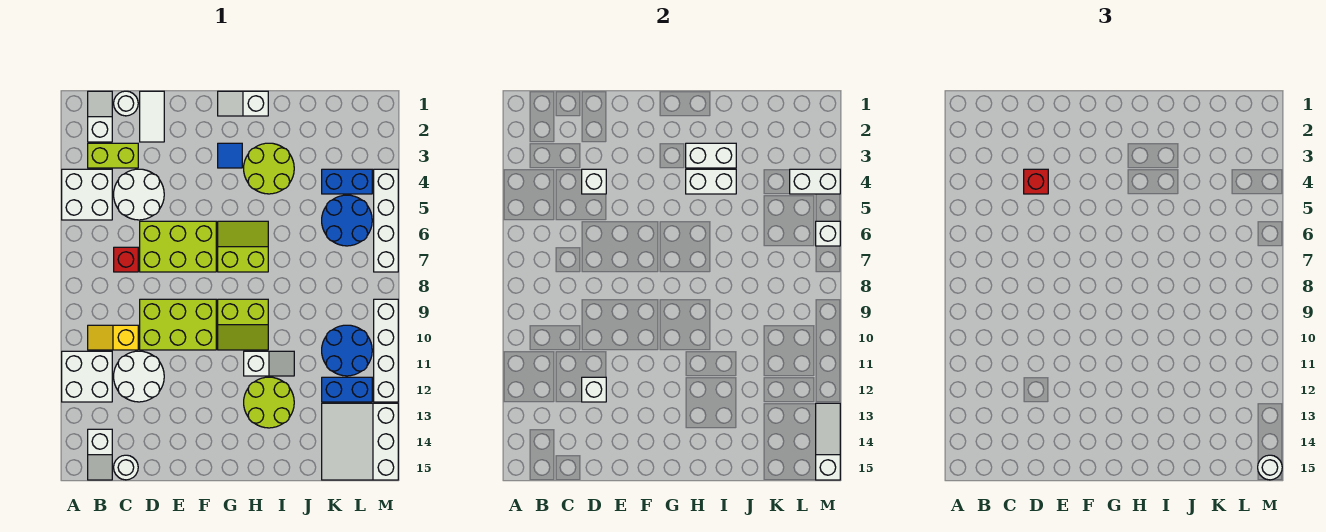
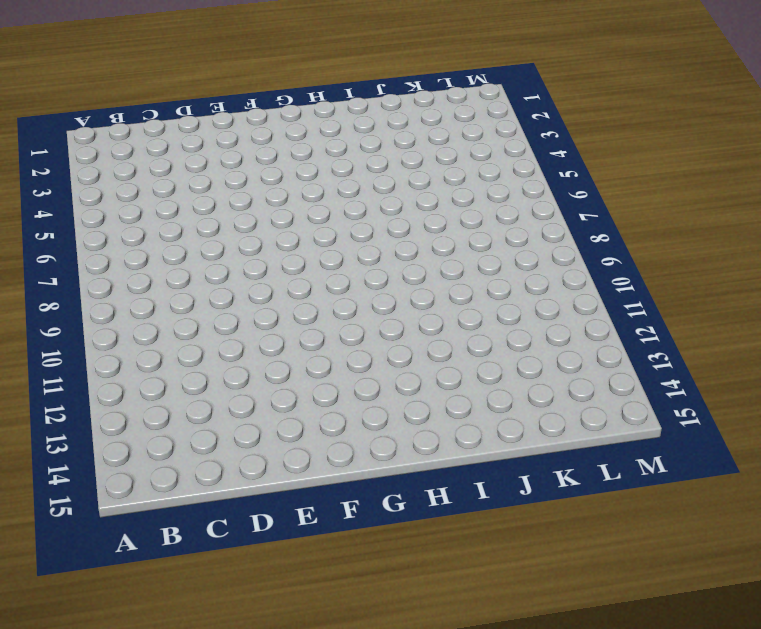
none -> white 2x2 brick [62,169,112,220]
none -> white 2x2 brick [62,351,112,402]
none -> white 1x2 slope [88,91,112,142]
none -> lime 1x2 brick [88,143,138,168]

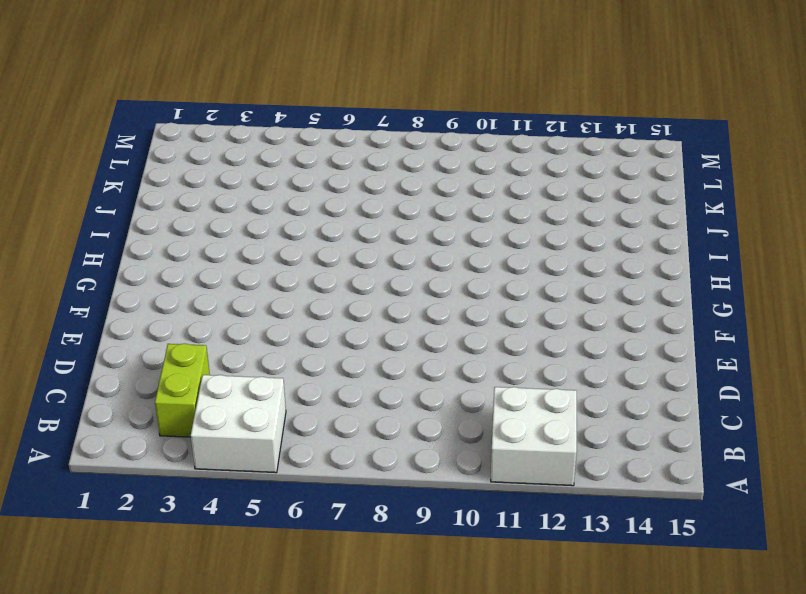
none -> white 1x2 slope [88,91,112,142]
none -> yellow 1x2 slope [88,325,138,350]
none -> white 1x2 slope [88,429,112,480]
none -> white 1x1 round brick [114,91,138,116]

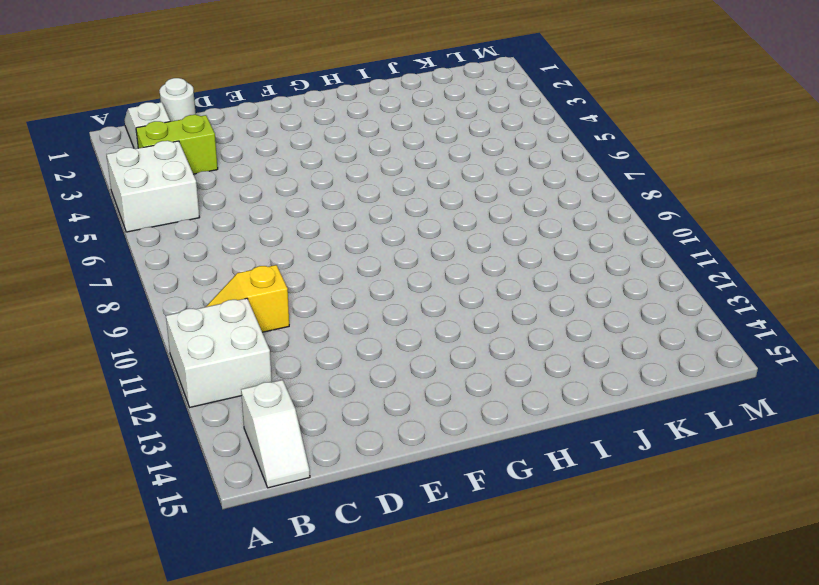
none -> white 2x2 round brick [114,169,164,220]
none -> red 1x1 brick [114,247,138,272]
none -> white 2x2 round brick [114,351,164,402]
none -> white 1x1 round brick [114,455,138,480]

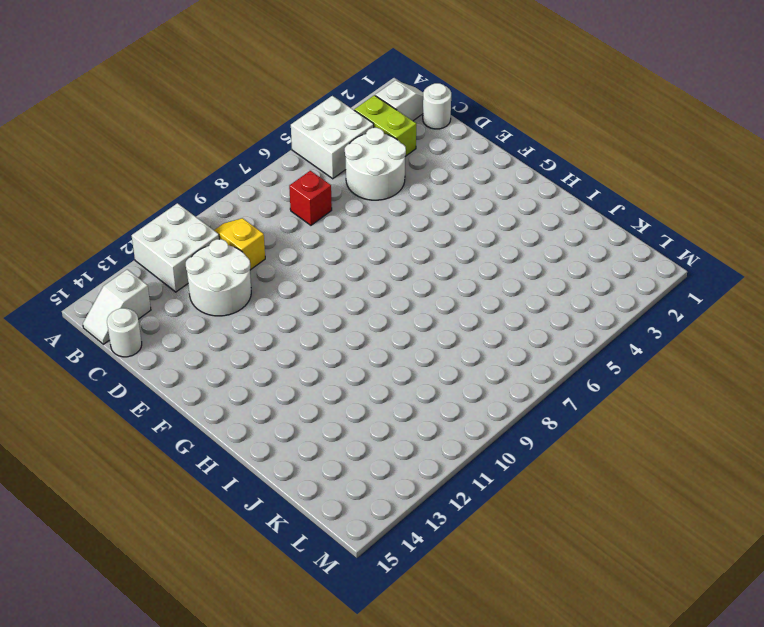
none -> white 1x2 tile [140,91,164,142]
none -> lime 2x3 brick [140,221,216,272]
none -> lime 2x3 brick [140,299,216,350]
none -> white 1x2 slope [218,91,268,116]

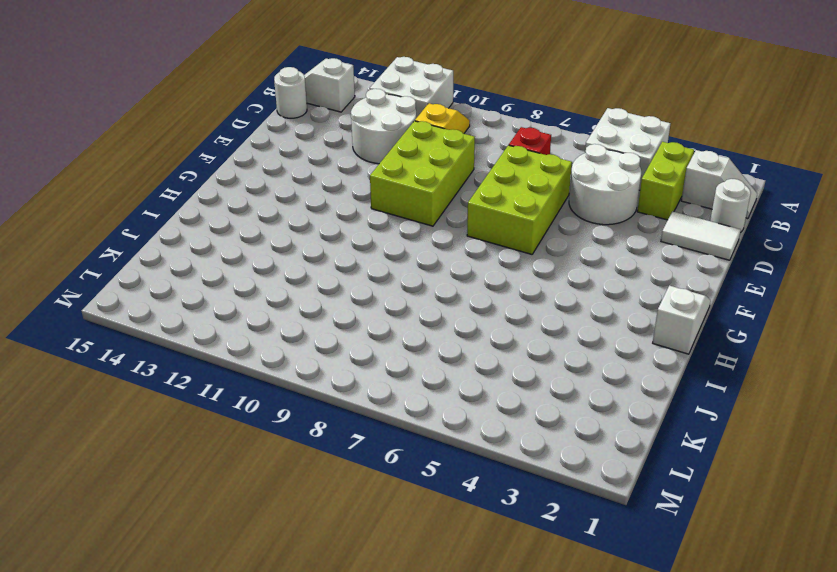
none -> blue 1x1 tile [218,143,242,168]
none -> lime 2x2 slope [218,221,268,272]
none -> lime 2x2 slope [218,299,268,350]
none -> lime 2x2 round brick [244,143,294,194]

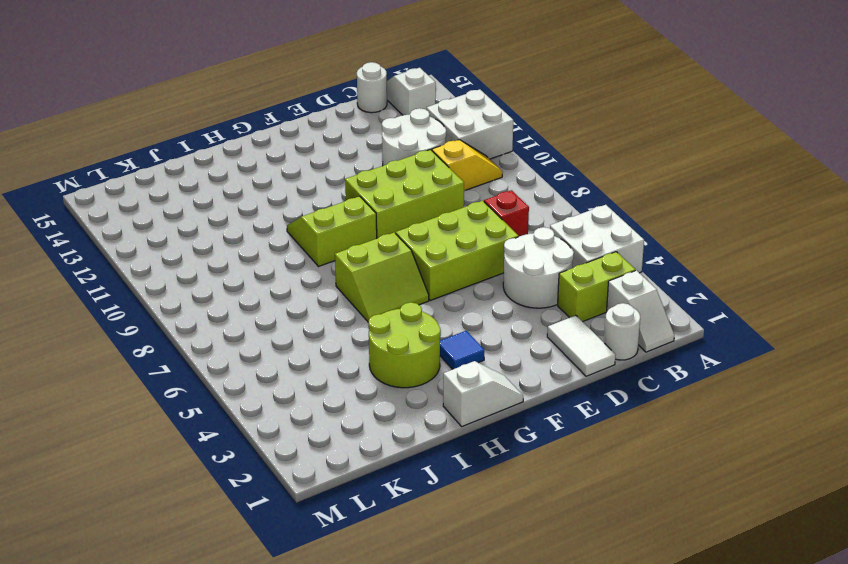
none -> white 1x2 slope [244,351,294,376]
none -> lime 2x2 round brick [244,377,294,428]
none -> blue 1x2 brick [322,169,372,194]
none -> blue 2x2 round brick [322,195,372,246]

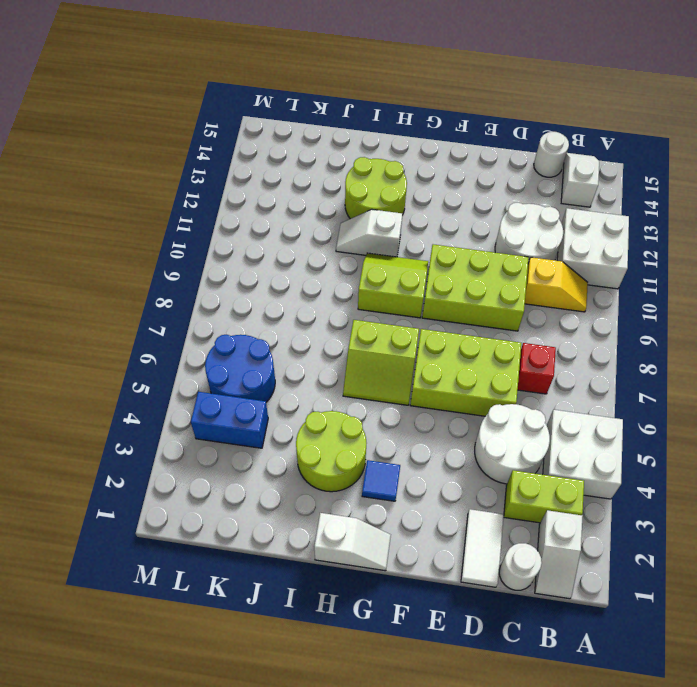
none -> blue 2x2 round brick [322,325,372,376]
none -> blue 1x2 brick [322,377,372,402]
none -> white 3x3 slope [322,403,398,480]
none -> white 1x4 brick [374,169,398,272]

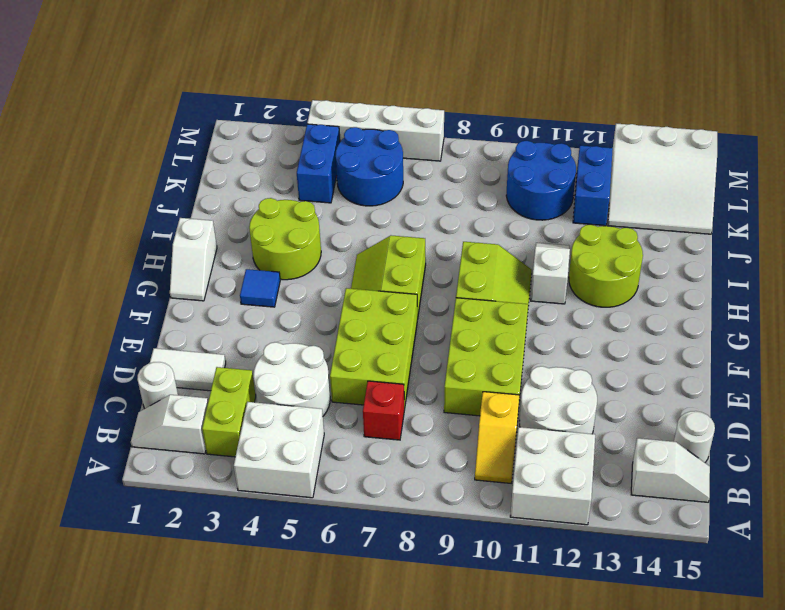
none -> white 1x4 brick [374,299,398,402]
none -> white 1x1 brick [582,169,606,194]
none -> white 1x1 brick [582,377,606,402]
none -> white 1x2 brick [686,143,736,168]

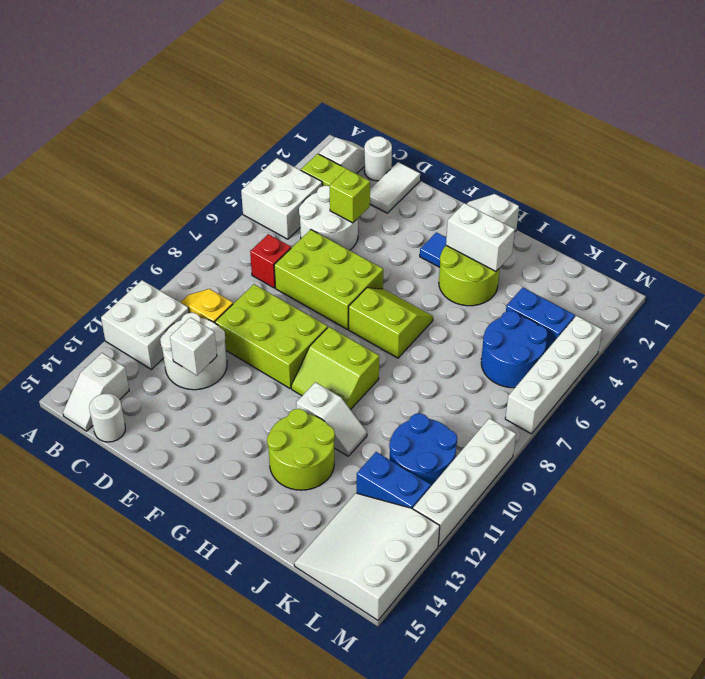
lime 1x1 brick [330,169,370,223] -> white 1x1 brick [582,169,606,194]
none -> white 1x2 brick [686,169,736,194]
none -> white 1x2 brick [790,169,840,194]
none -> white 1x1 brick [816,221,840,246]
none -> white 1x3 slope [816,403,840,480]

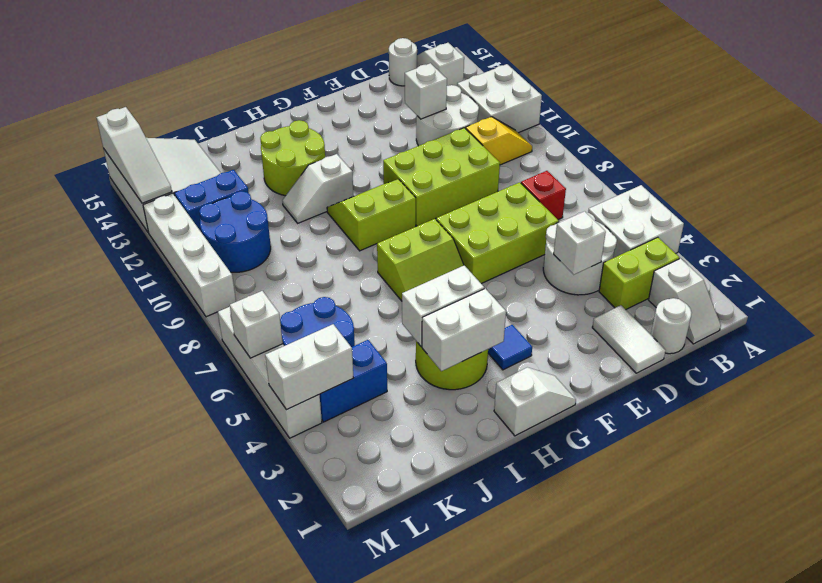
none -> red 1x1 brick [1024,169,1048,194]
none -> white 1x1 round brick [1258,455,1282,480]

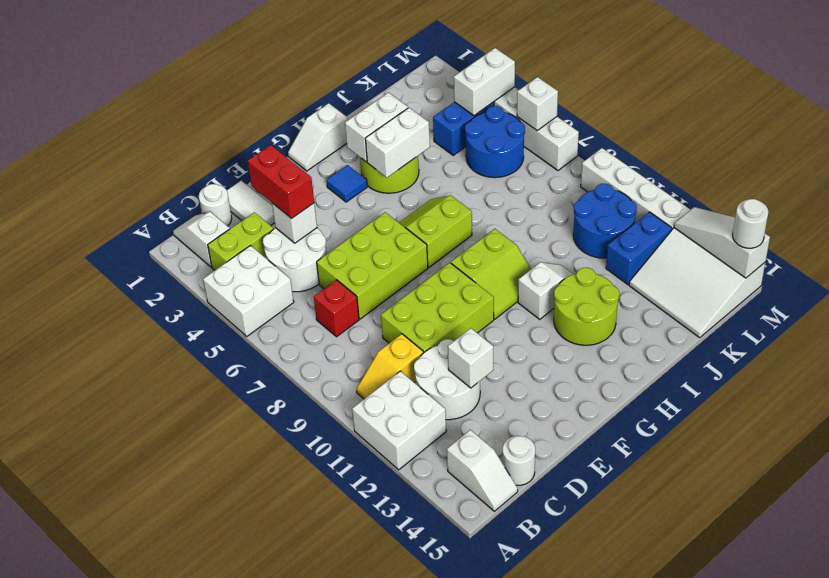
red 1x2 brick [248,145,314,219] -> red 1x1 brick [1024,169,1048,194]

